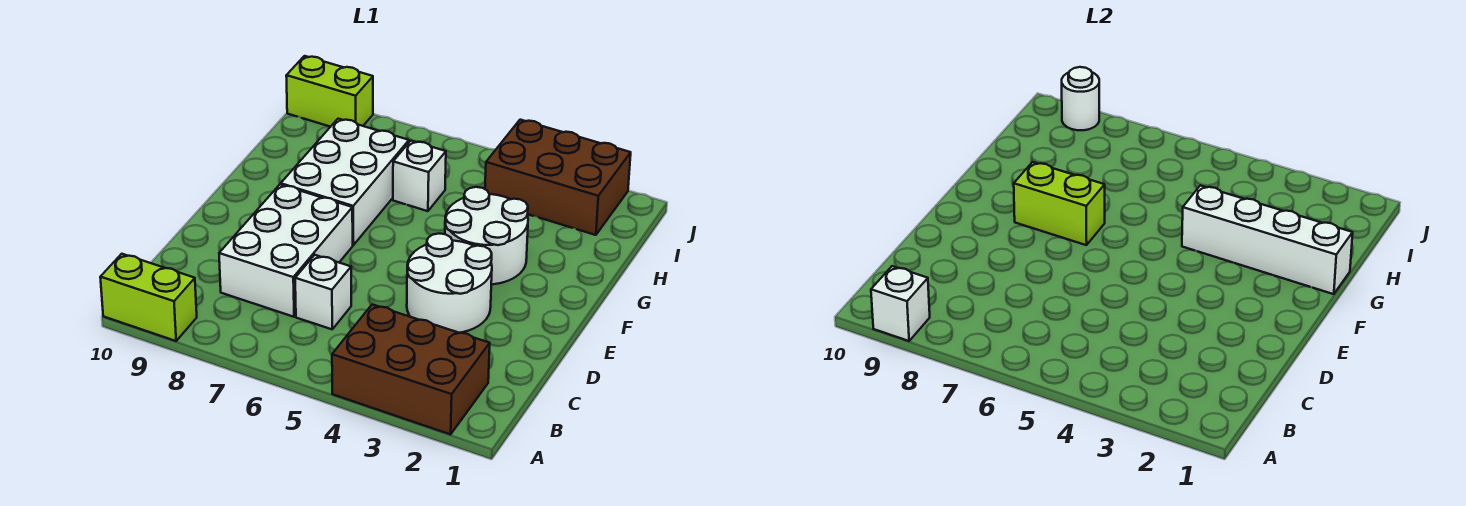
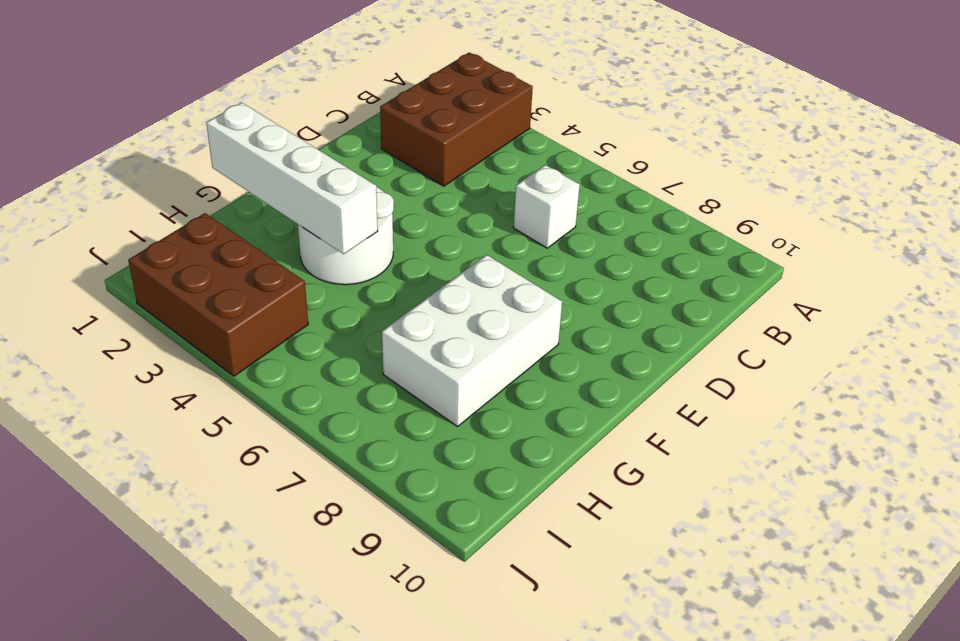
brown 2x3 brick [380,53,533,186] -> brown 2x3 brick turned to [332,305,490,434]
none -> lime 1x2 brick [100,254,197,341]
none -> white 2x3 brick [219,184,353,317]
none -> white 2x2 round brick [407,234,492,333]

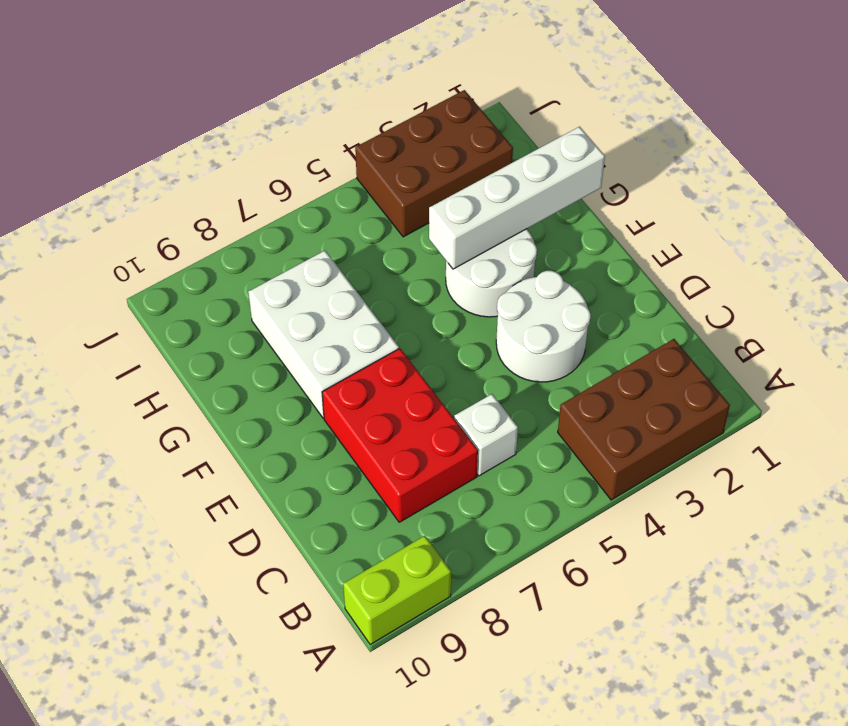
red 2x3 brick [322,349,478,522] -> white 2x3 brick [219,184,353,317]
none -> white 1x1 brick [393,141,446,211]
none -> lime 1x2 brick [286,56,373,127]
none -> white 1x1 brick [871,266,930,341]

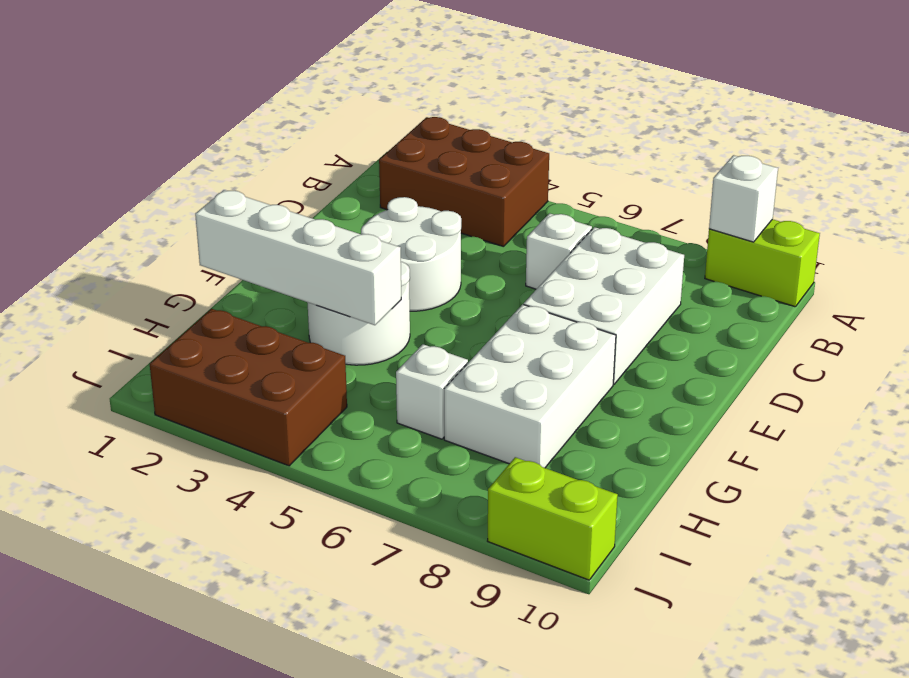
none -> lime 1x2 brick [1014,162,1105,245]
none -> white 1x1 round brick [1062,67,1099,130]

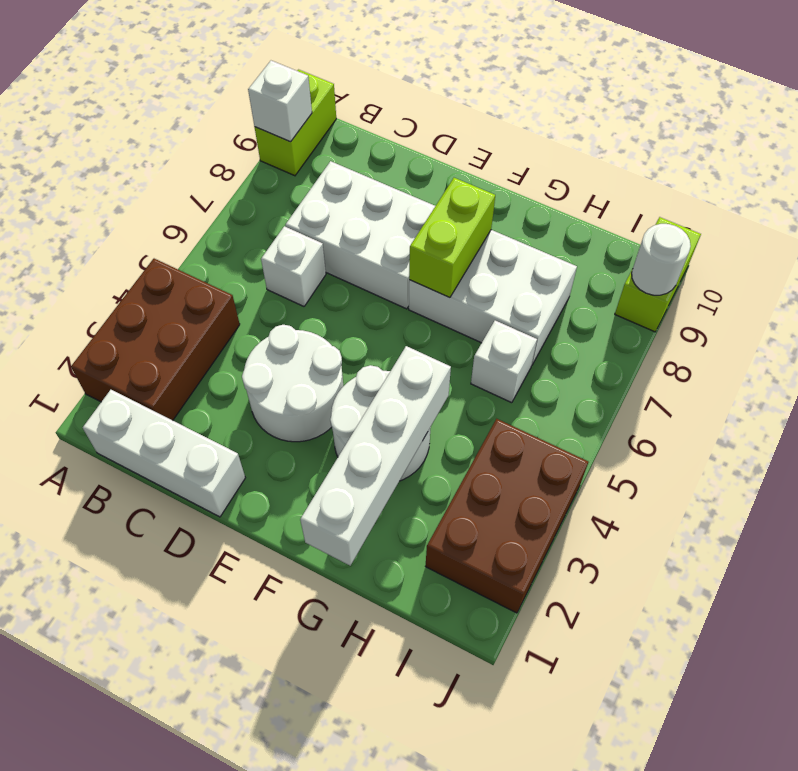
white 1x3 brick [83,390,245,517] -> none

